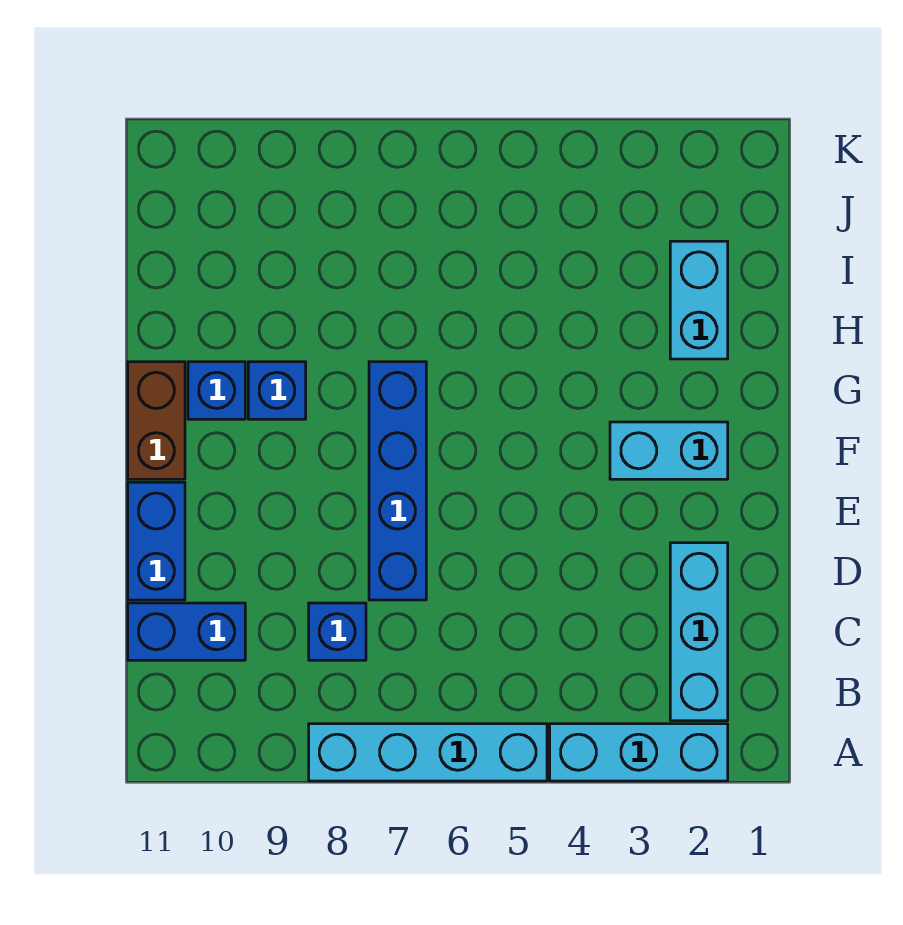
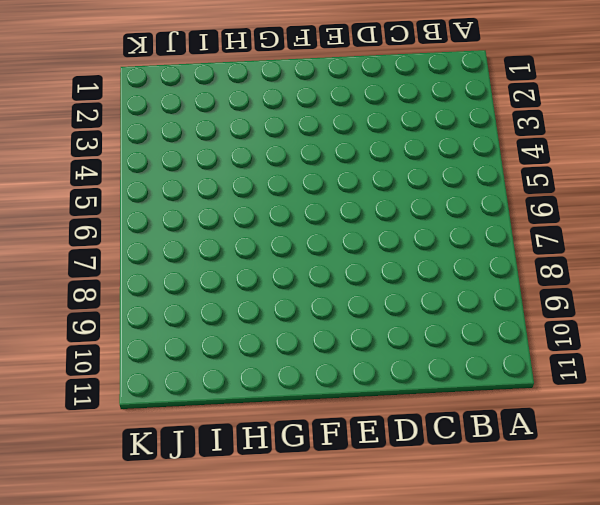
none -> cyan 1x3 brick [550,724,728,781]
none -> cyan 1x4 brick [309,724,547,781]
none -> cyan 1x3 brick [670,543,728,721]

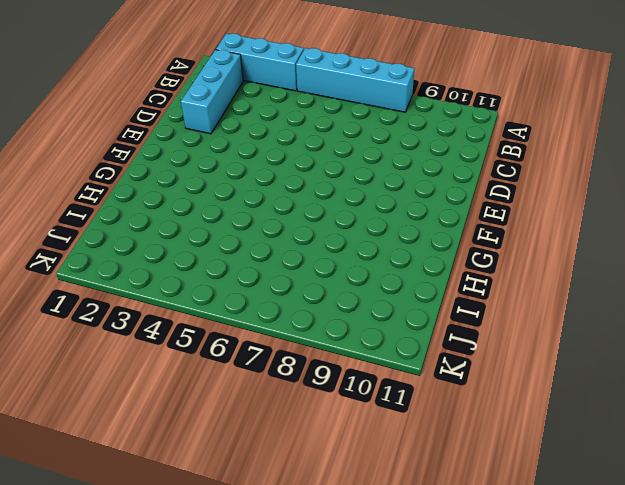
none -> blue 1x1 brick [309,603,366,660]
none -> blue 1x2 brick [128,603,245,660]
none -> blue 1x4 brick [369,362,426,600]

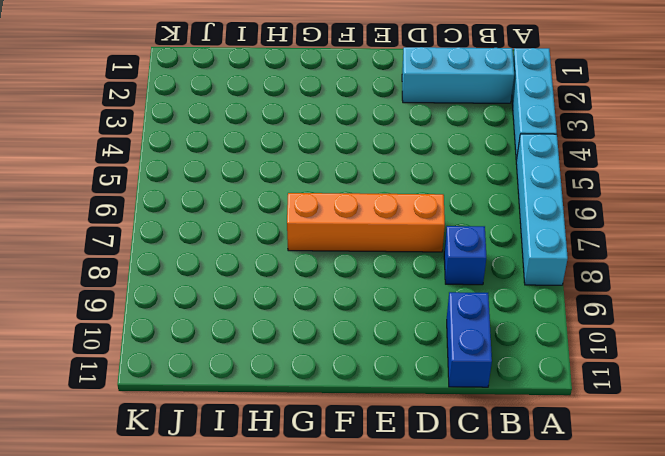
orange 1x4 brick [287,193,445,252] -> blue 1x4 brick [369,362,426,600]
none -> blue 1x2 brick [128,482,185,600]
none -> cyan 1x2 brick [610,422,728,479]
none -> brown 1x2 brick [128,362,185,479]

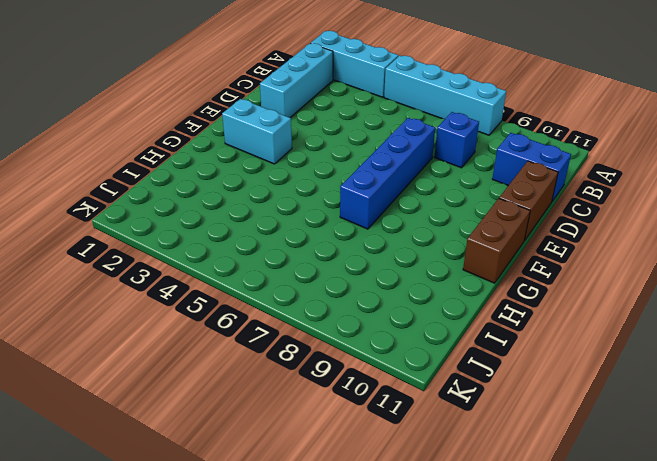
brown 1x2 brick [499,161,558,240] -> blue 1x2 brick [128,482,185,600]
none -> blue 1x1 brick [248,362,306,419]
none -> blue 1x1 brick [188,362,245,419]
none -> cyan 1x2 brick [670,241,728,359]

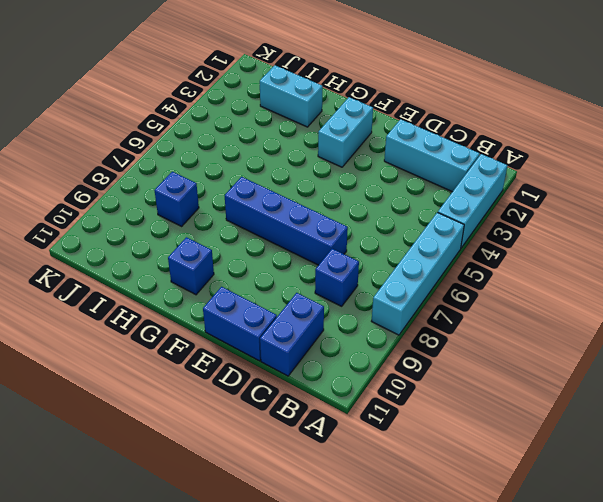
blue 1x1 brick [154,172,199,226] -> blue 1x1 brick moved to [248,362,306,419]
none -> brown 1x2 brick [128,362,185,479]

